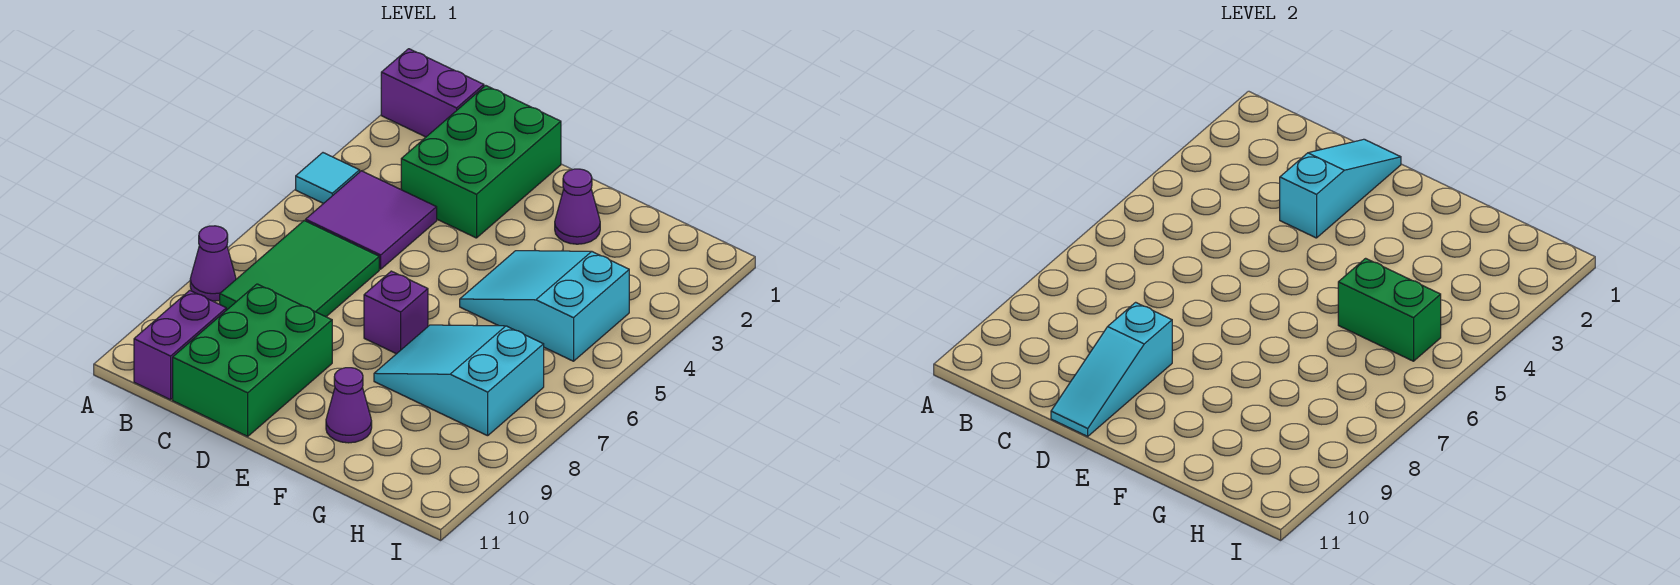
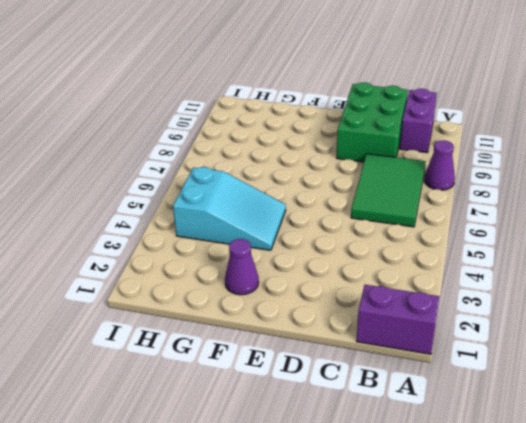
none -> cyan 1x1 tile [296,153,360,204]
none -> purple 2x2 tile [306,171,437,269]
none -> green 2x3 brick [401,86,561,238]

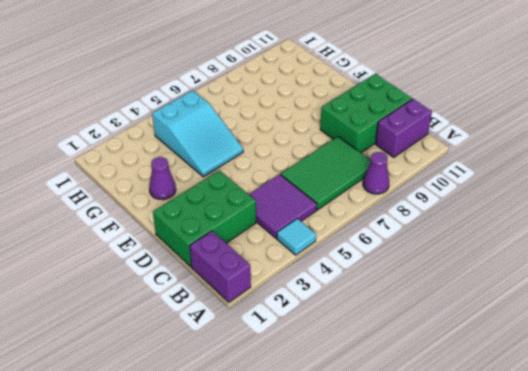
none -> purple 1x1 brick [364,271,428,354]
none -> cyan 2x3 slope [374,325,544,436]
none -> purple 1x1 cone [326,368,372,443]

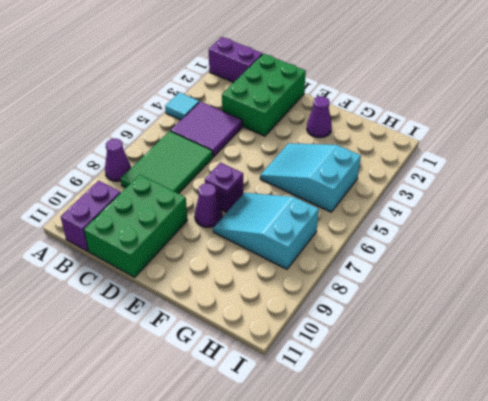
purple 1x1 cone [195,183,222,227] -> purple 1x1 cone moved to [326,368,372,443]
none -> cyan 1x3 slope [1280,139,1401,238]
none -> cyan 1x3 slope [1051,302,1172,436]
none -> green 1x2 brick [1338,258,1441,361]

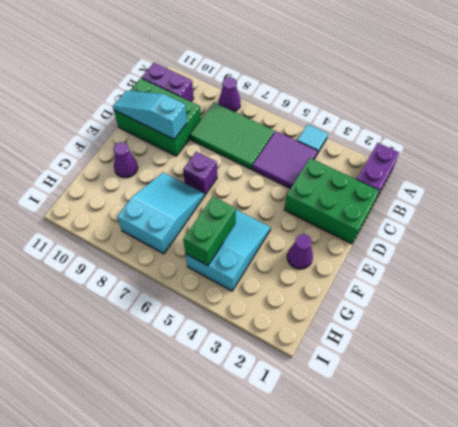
none -> cyan 1x3 slope [1280,139,1401,238]

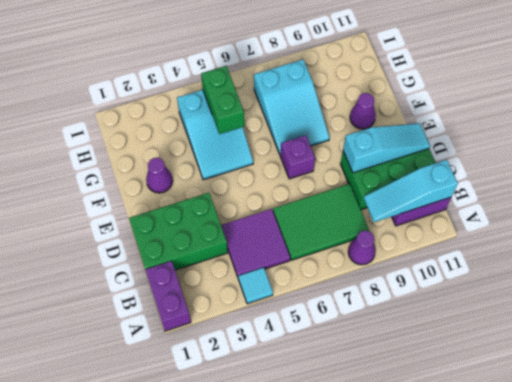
cyan 1x3 slope [364,160,458,222] -> cyan 1x3 slope moved to [1280,139,1401,238]

